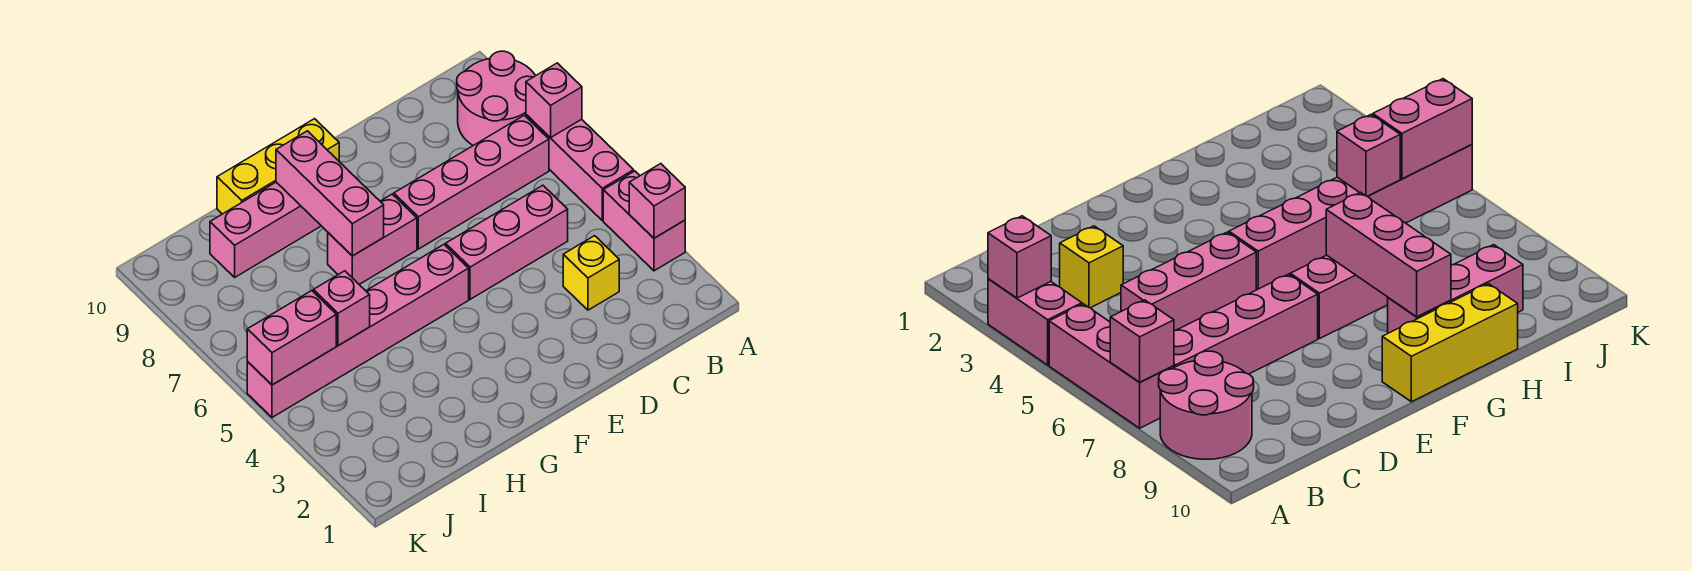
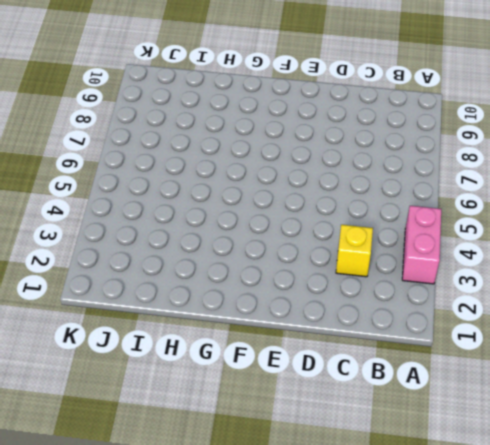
none -> pink 1x3 brick [526,115,634,220]
none -> pink 2x2 round brick [457,51,535,145]
none -> pink 1x4 brick [394,115,549,249]

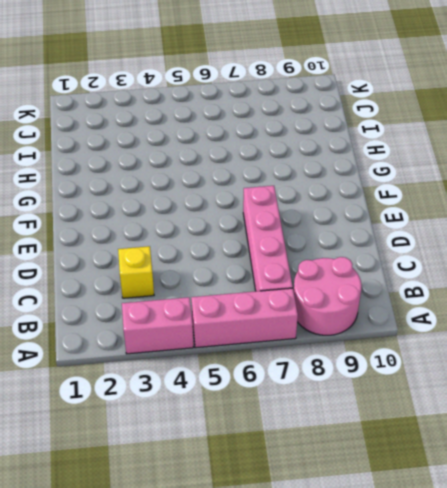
none -> pink 1x3 brick [446,185,568,299]
none -> pink 1x6 brick [247,245,469,417]
none -> pink 1x2 brick [328,194,417,284]

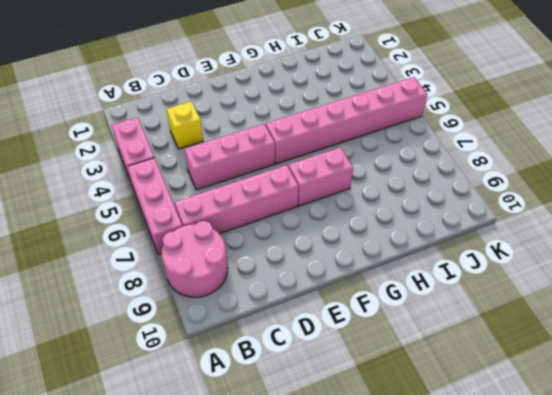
none -> yellow 1x3 brick [217,119,339,214]
none -> pink 1x3 brick [210,182,321,277]
none -> pink 1x1 brick [629,164,685,238]

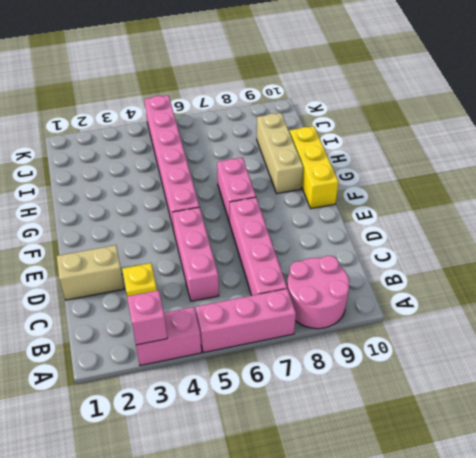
tan 1x2 brick [57,245,124,300] -> none
tan 1x3 brick [257,113,303,193] -> pink 1x3 brick [210,182,321,277]
none -> pink 1x1 brick [526,63,582,138]
none -> pink 1x3 brick [276,131,384,256]
none -> pink 1x1 brick [313,271,370,346]

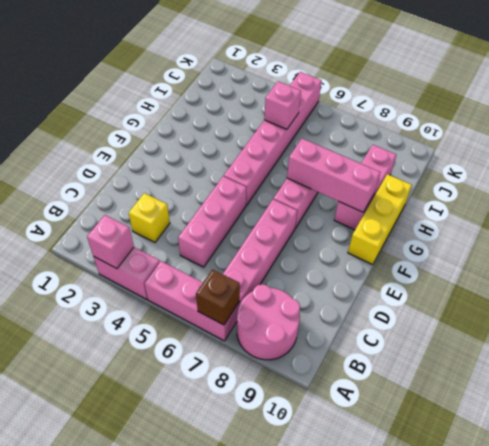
brown 1x1 brick [196,269,240,325] -> pink 1x1 brick [526,63,582,138]
none -> pink 1x2 brick [247,291,336,385]

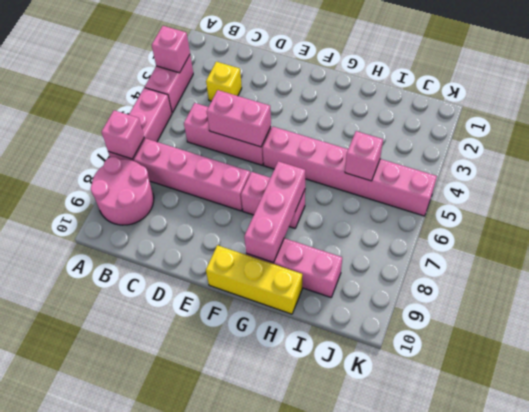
pink 1x2 brick [207,90,271,147] -> pink 1x2 brick moved to [247,291,336,385]

